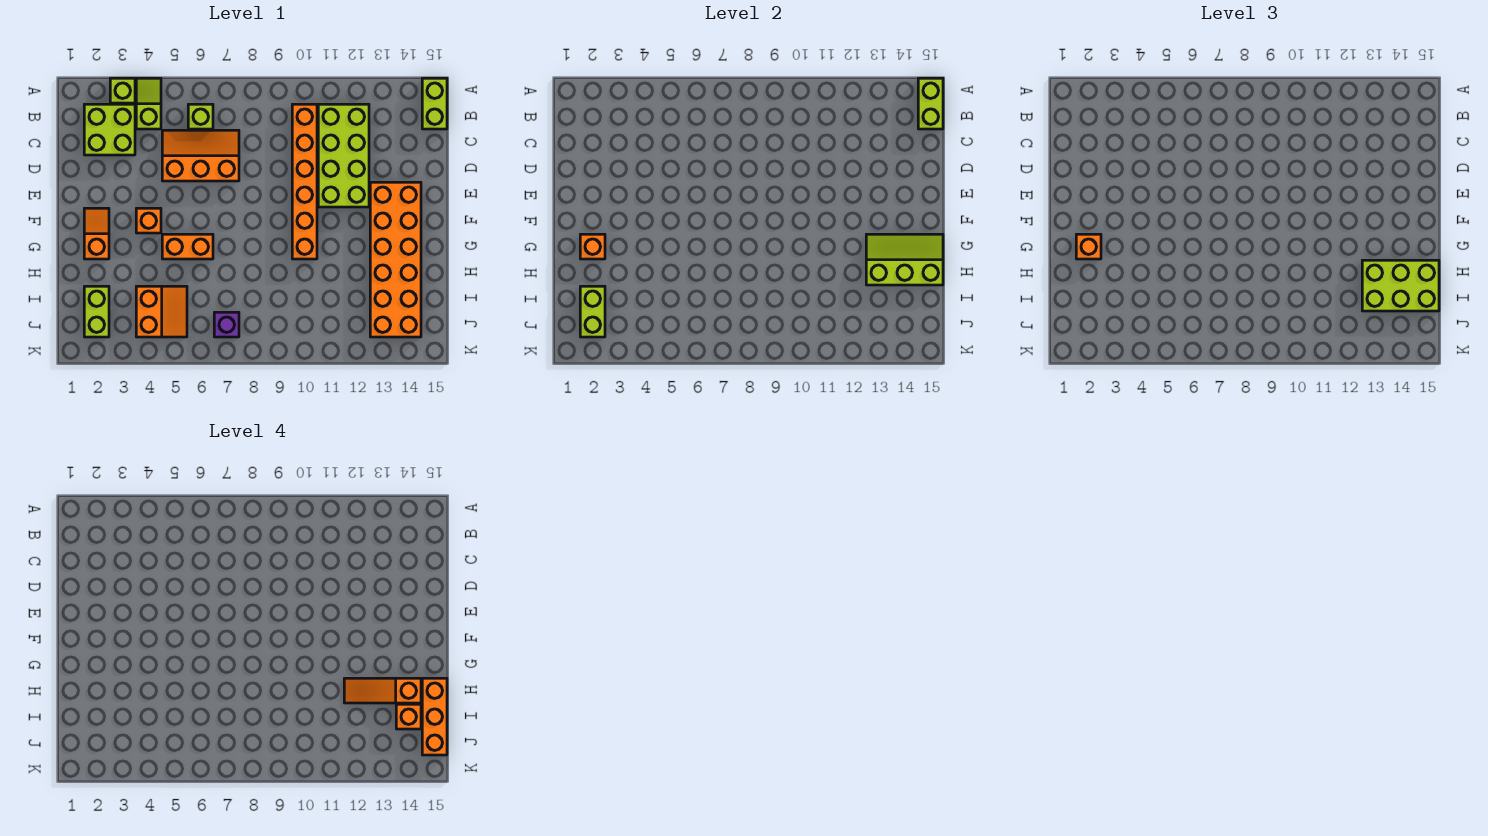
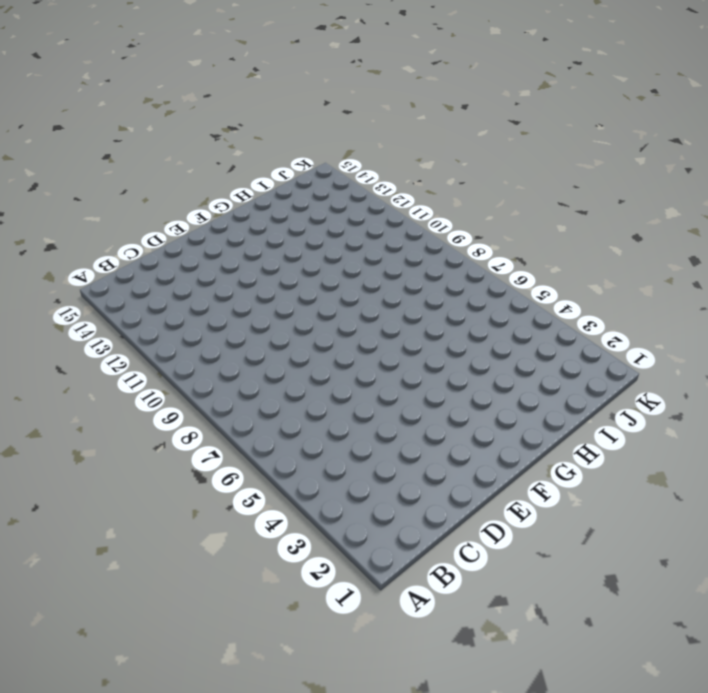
none -> lime 1x1 brick [110,78,135,103]
none -> lime 1x2 slope [136,78,161,129]
none -> lime 1x2 brick [422,78,447,129]

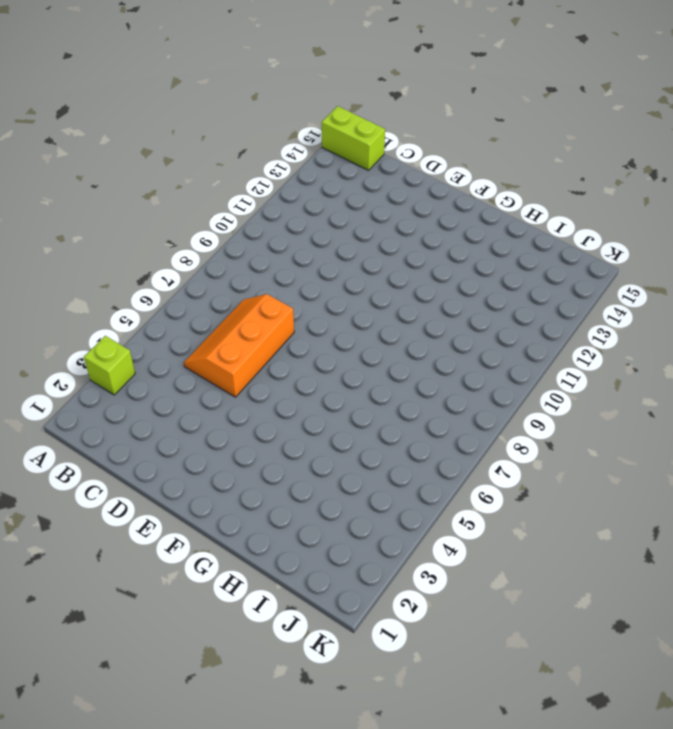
none -> lime 1x2 slope [136,78,161,129]
none -> lime 2x2 brick [84,104,135,155]
none -> lime 1x1 brick [188,104,213,129]

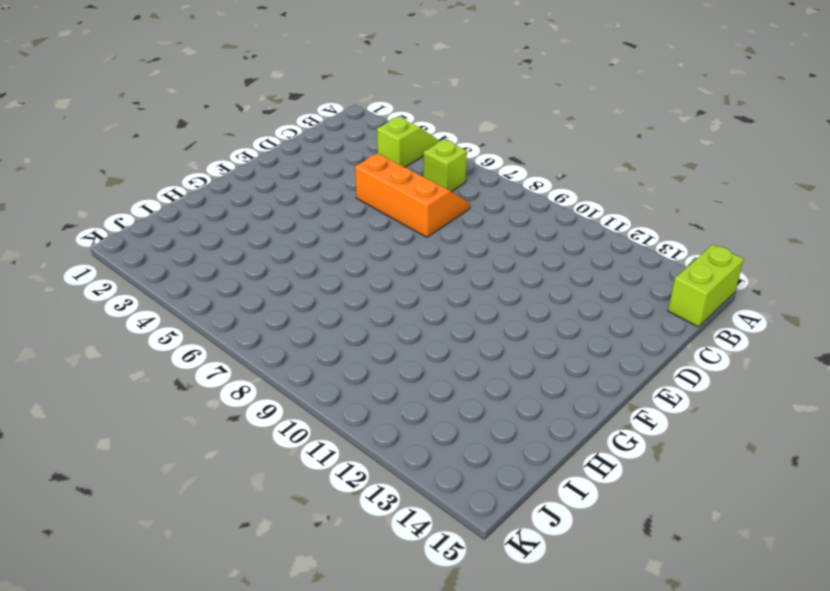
none -> lime 1x1 brick [110,78,135,103]
none -> lime 2x2 brick [84,104,135,155]
none -> orange 1x6 brick [292,104,317,259]

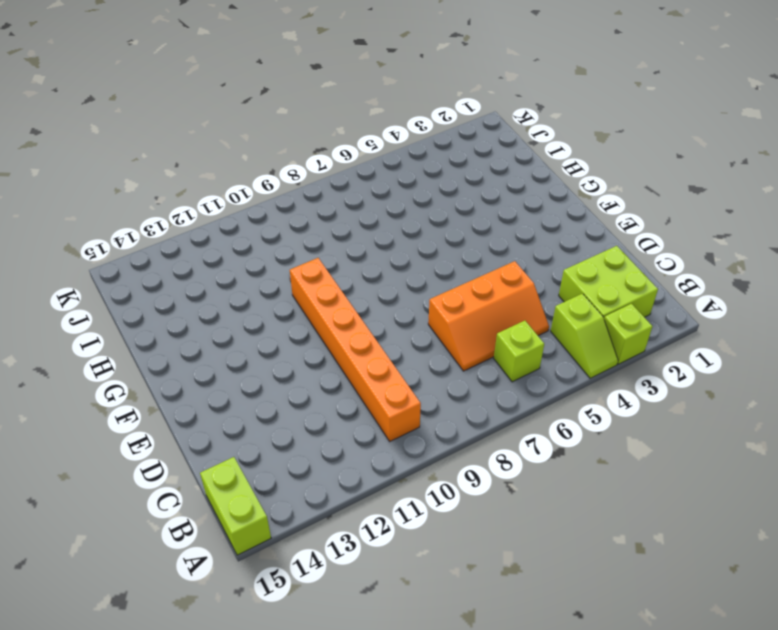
none -> lime 2x4 brick [318,104,369,207]
none -> orange 2x6 brick [370,182,421,337]
none -> orange 1x2 slope [84,208,109,259]

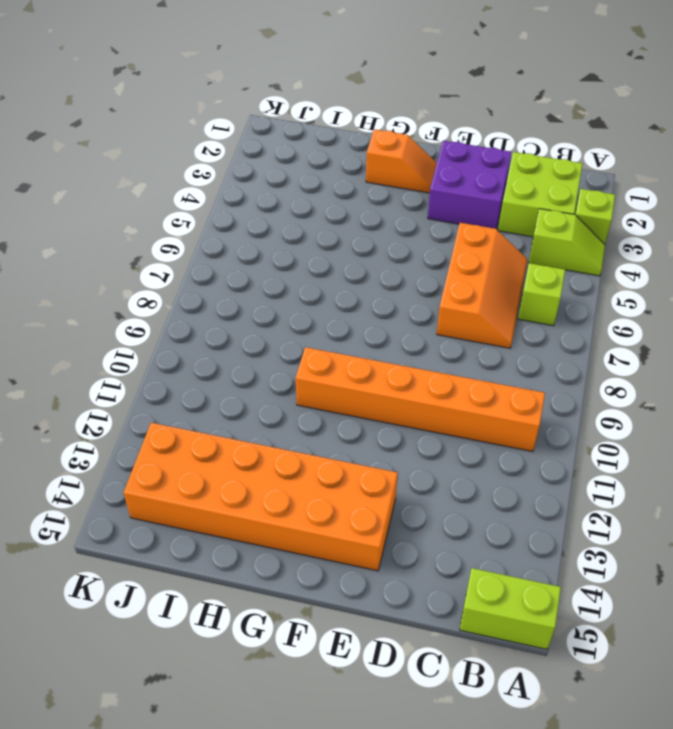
purple 2x2 brick [428,141,511,229] -> none
none -> lime 2x4 brick [318,104,369,207]
none -> orange 1x1 brick [136,208,161,233]
none -> orange 1x2 brick [162,234,213,259]

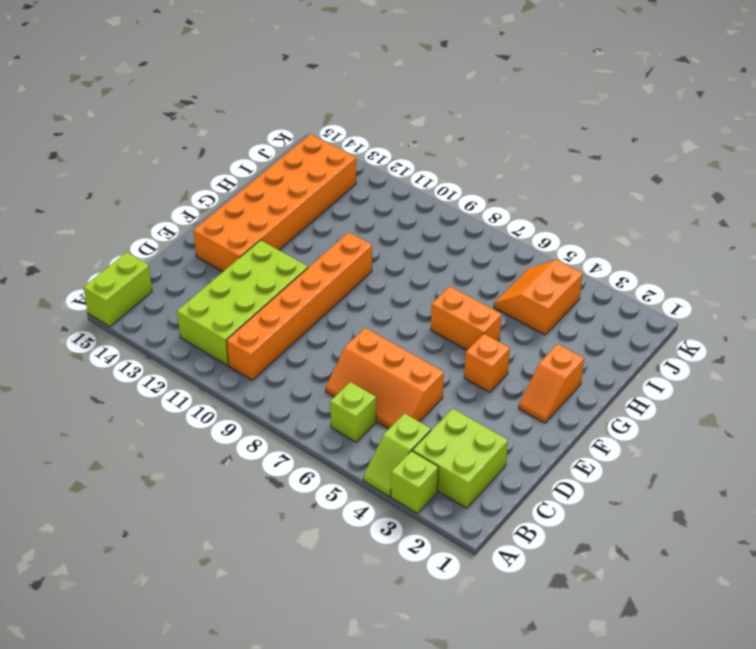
none -> lime 1x2 brick [84,286,109,337]
none -> purple 1x1 brick [214,312,239,337]
none -> lime 1x2 brick [918,78,943,129]

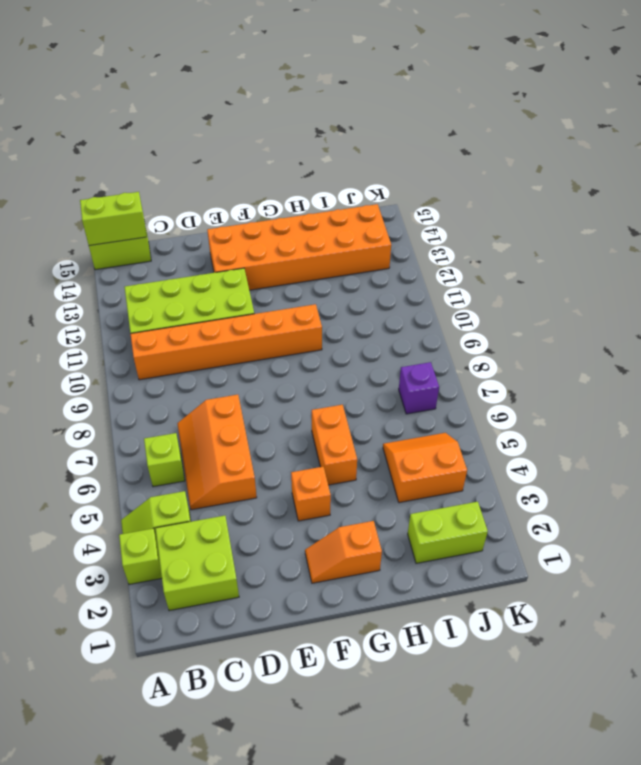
none -> orange 1x1 brick [580,234,605,259]
none -> lime 2x3 slope [866,234,943,285]
none -> lime 1x2 brick [580,286,605,337]

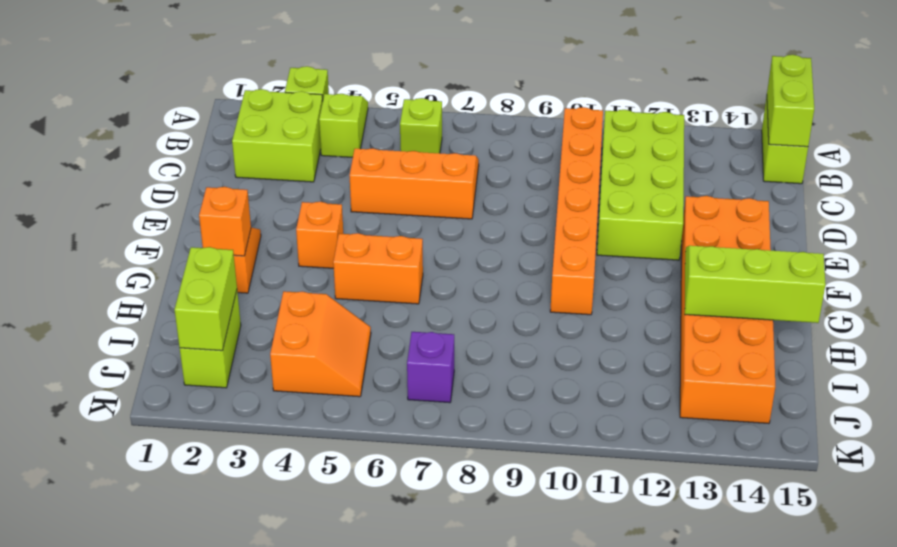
none -> orange 1x1 brick [1076,234,1101,259]
none -> lime 2x3 brick [1362,260,1439,311]
none -> orange 1x3 slope [344,678,421,703]

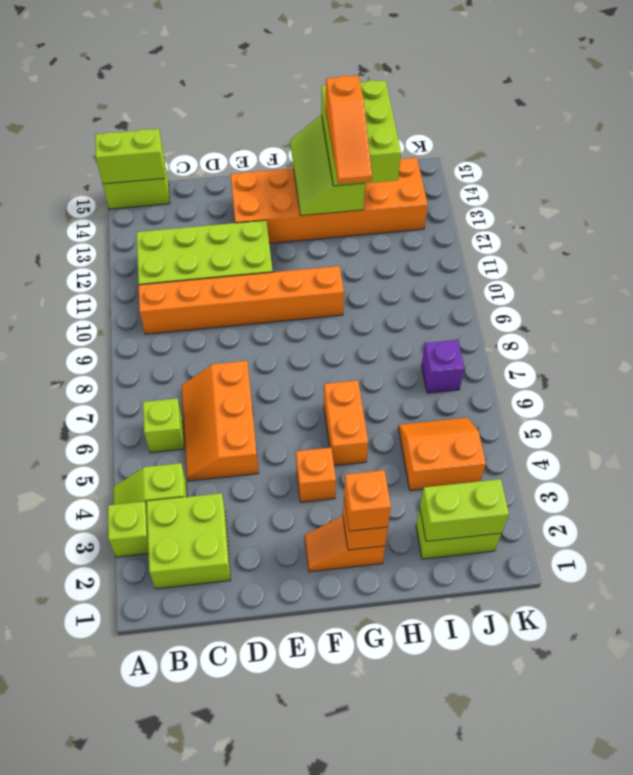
none -> orange 1x3 brick [422,678,447,755]
none -> orange 1x1 brick [396,704,421,729]

